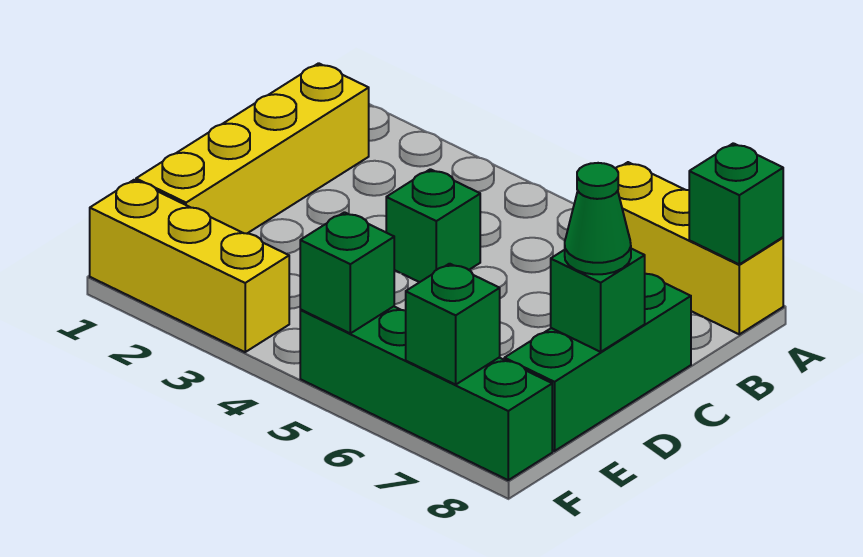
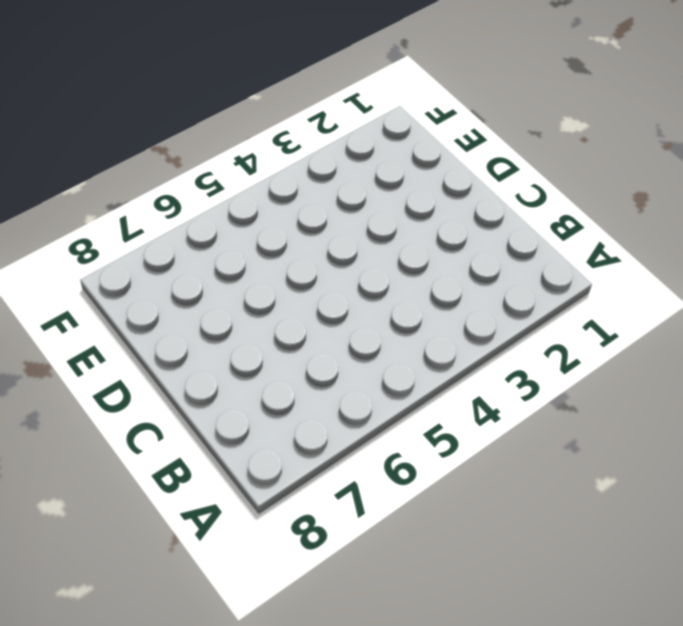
none -> yellow 1x3 brick [616,162,783,334]
none -> yellow 1x4 brick [136,63,369,233]

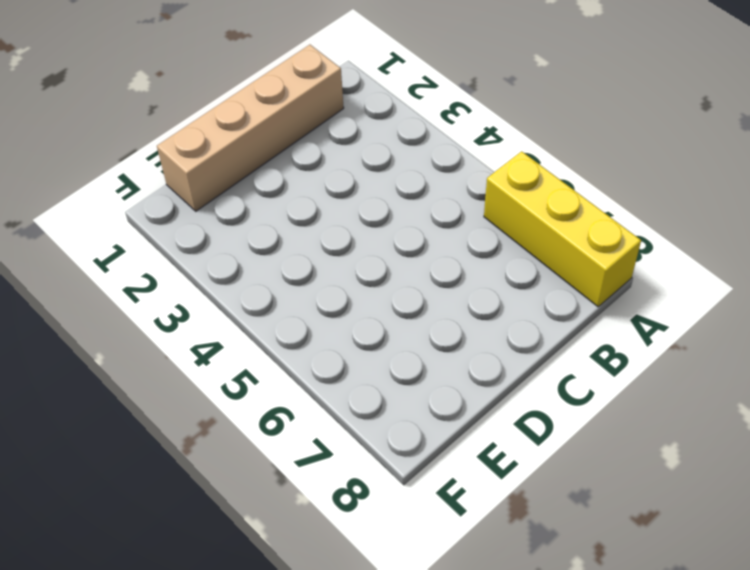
tan 1x4 brick [157,45,344,211] -> yellow 1x4 brick [136,63,369,233]
none -> green 1x1 brick [386,169,480,282]
none -> green 1x3 brick [504,274,691,451]

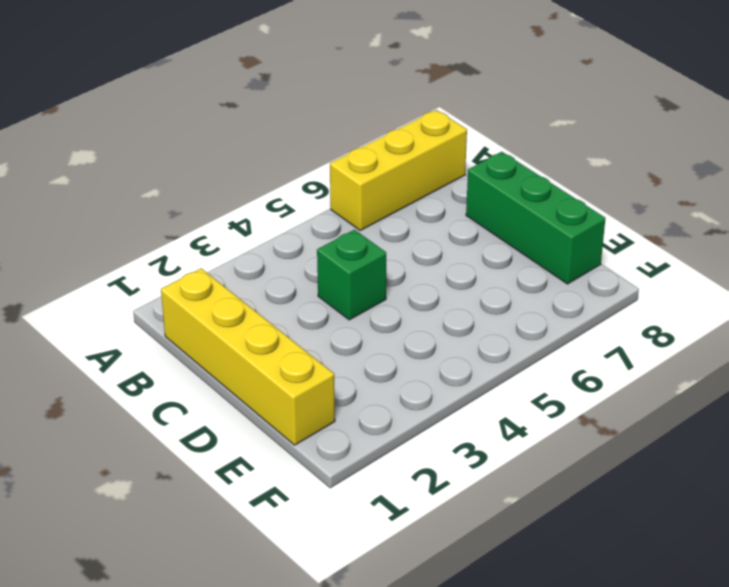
none -> yellow 1x3 brick [90,180,289,352]
none -> green 1x4 brick [300,306,552,480]

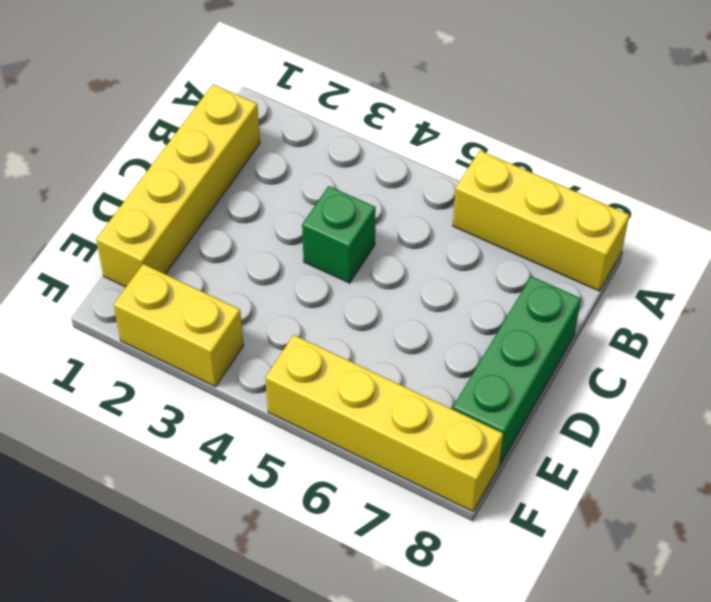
yellow 1x2 brick [114,264,244,387] -> yellow 1x3 brick [90,180,289,352]
yellow 1x4 brick [265,335,503,511] -> green 1x4 brick [300,306,552,480]
none -> green 1x1 brick [689,143,783,264]
none -> green 1x1 brick [551,249,645,352]

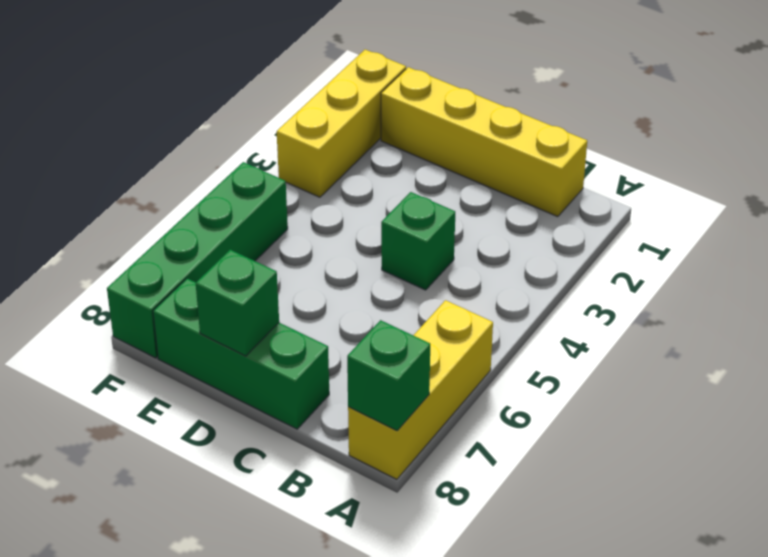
none -> green 1x1 brick [300,212,394,333]
none -> green 1x1 brick [406,264,500,385]

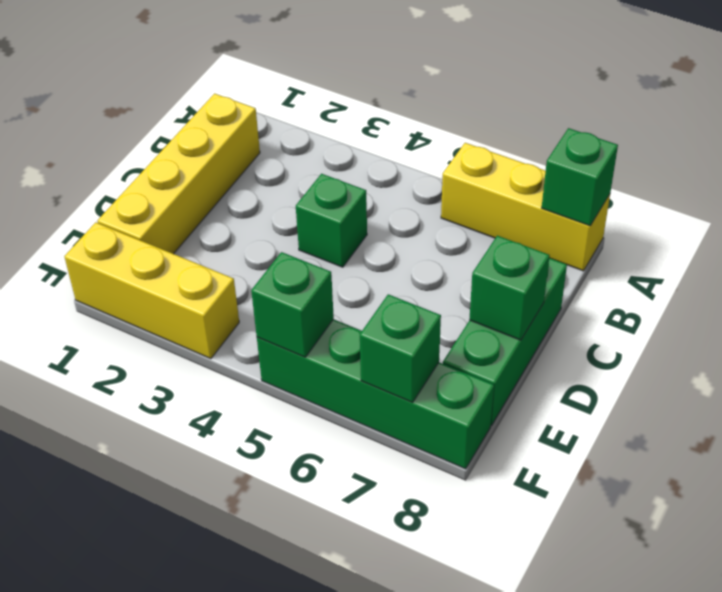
none -> green 1x1 cone [565,163,631,274]

